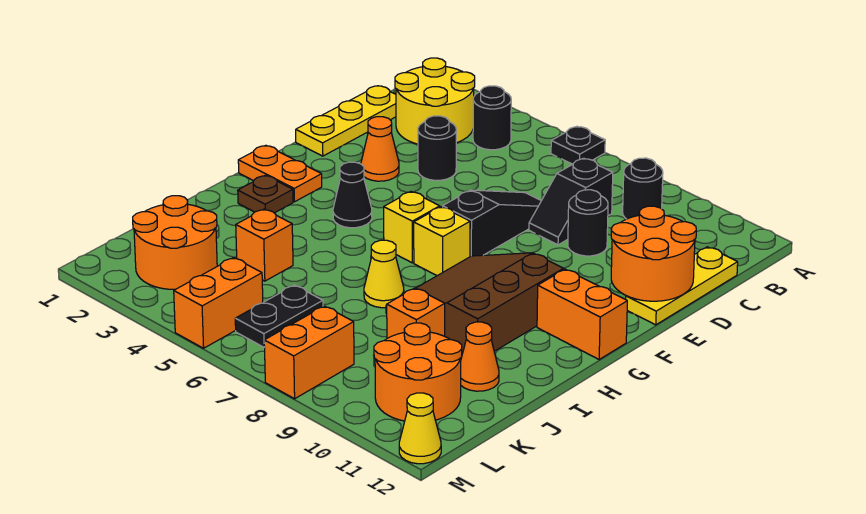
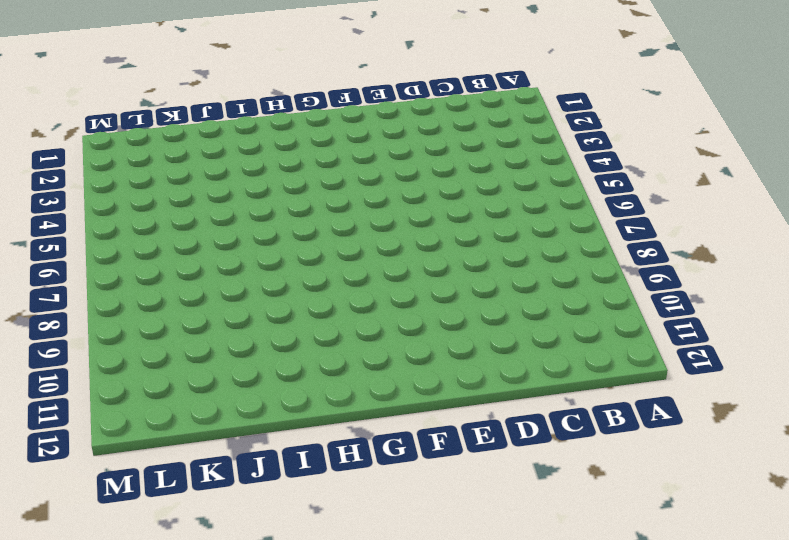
none -> black 1x1 plate [551,126,605,164]
none -> yellow 2x2 round brick [395,58,475,144]
none -> black 1x1 round brick [473,86,511,150]

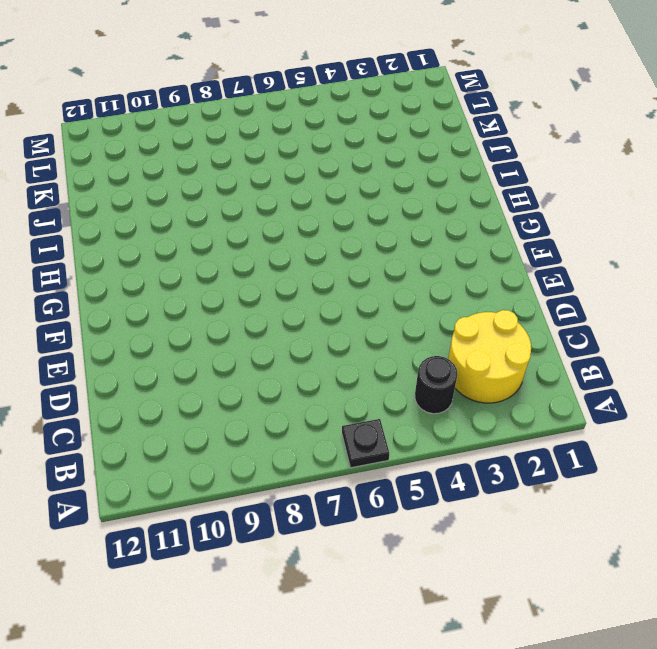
none -> black 1x1 round brick [623,158,663,219]
none -> yellow 1x3 plate [296,86,396,156]
none -> black 1x2 slope [529,158,613,245]

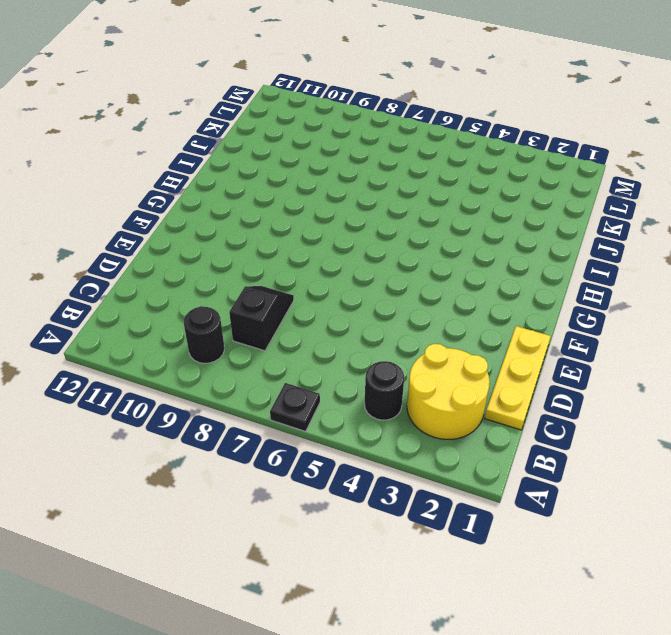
none -> yellow 1x3 plate [626,247,738,325]
none -> black 1x1 round brick [418,116,456,180]
none -> black 1x3 slope [443,190,541,257]

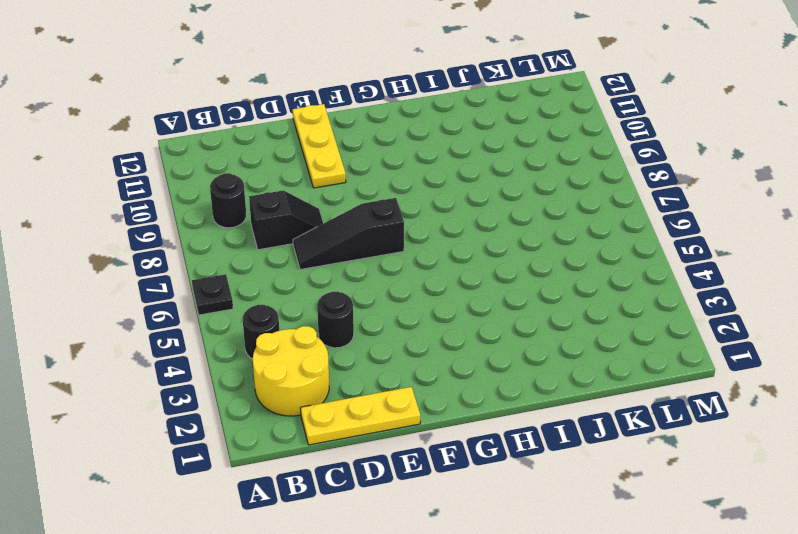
yellow 1x3 plate [293,104,346,188] -> yellow 1x3 plate turned to [626,247,738,325]
none -> black 1x1 round brick [568,190,608,256]
none -> orange 1x1 cone [361,117,399,181]
none -> orange 1x2 plate [238,145,322,202]

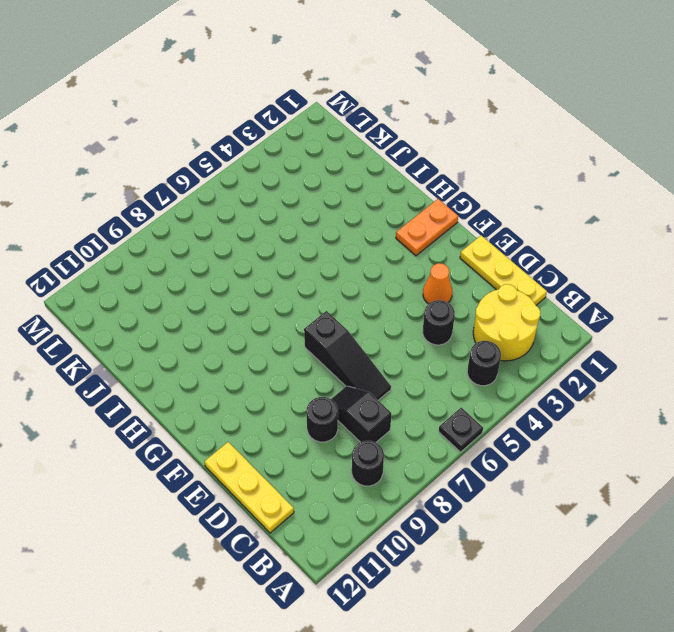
none -> black 1x1 cone [333,162,372,228]
none -> yellow 1x1 brick [384,192,440,263]
none -> yellow 1x1 brick [414,207,470,276]

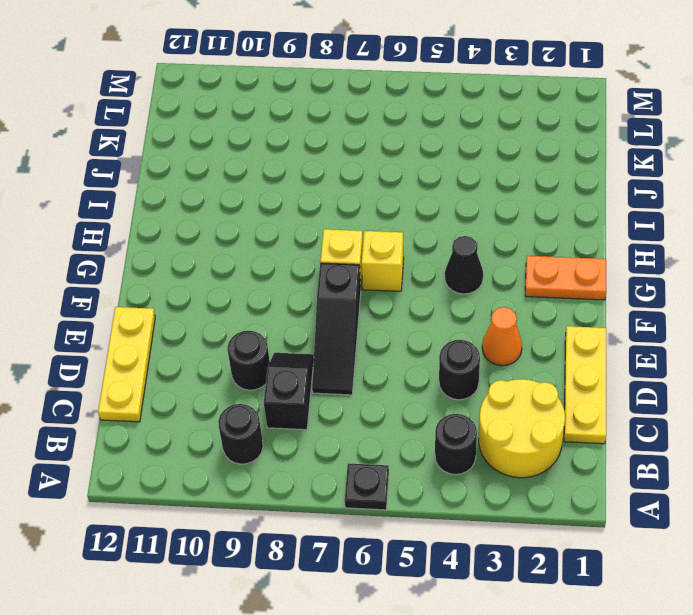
none -> brown 3x3 slope [386,253,564,354]
none -> orange 1x2 brick [537,269,627,359]
none -> brown 1x1 plate [238,175,293,213]

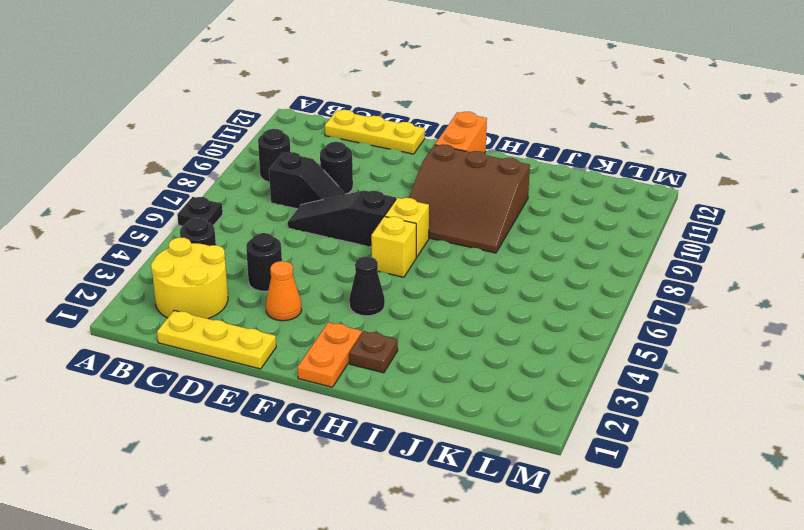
none -> yellow 1x1 cone [364,240,404,308]
none -> orange 1x1 brick [236,209,293,281]
none -> orange 1x1 brick [387,288,445,338]

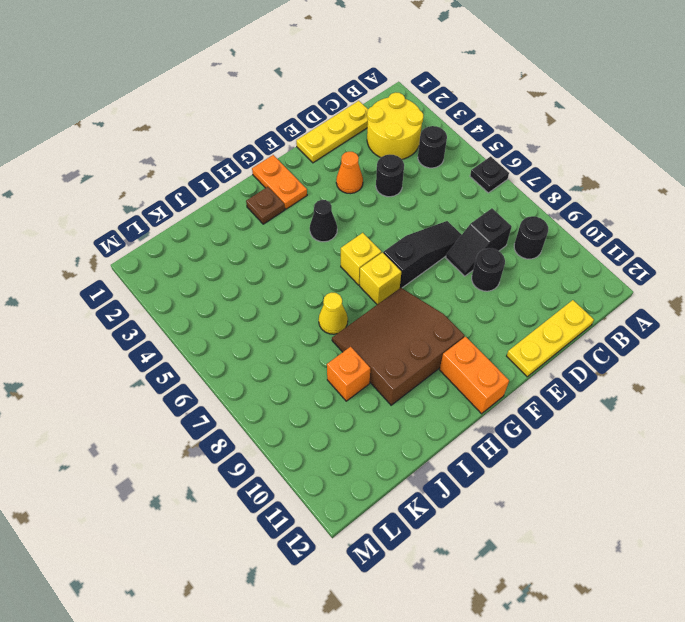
none -> orange 1x1 brick [236,209,293,281]
none -> orange 1x1 cone [461,322,499,391]
none -> orange 2x2 round brick [133,196,217,290]

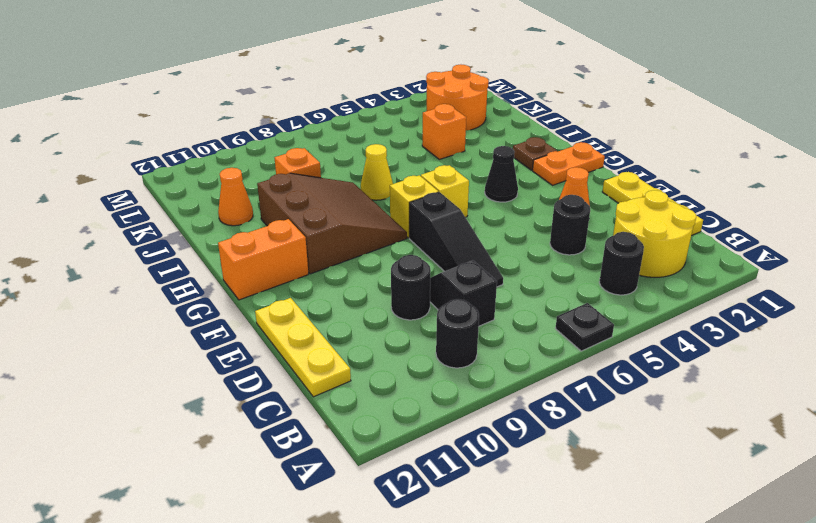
none -> black 1x2 plate [235,285,323,347]
none -> orange 2x2 round brick [374,323,462,421]
none -> orange 1x2 brick [174,258,263,348]

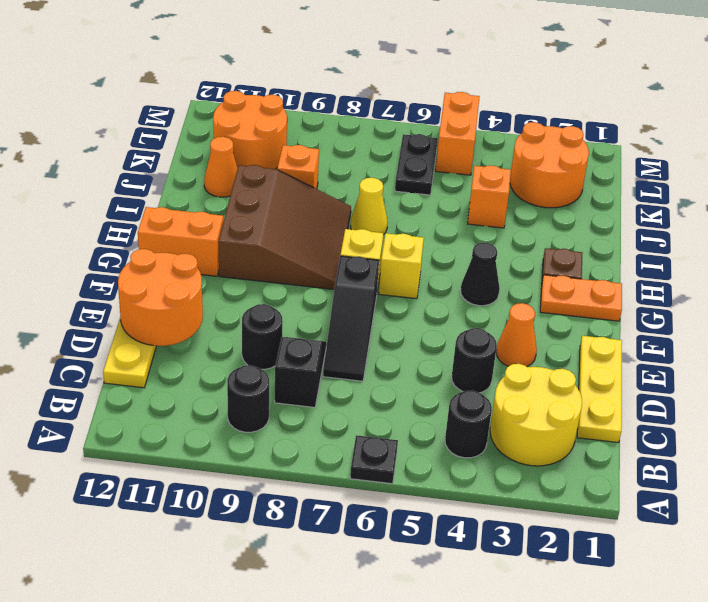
none -> orange 1x2 brick [264,306,354,399]
none -> yellow 1x1 cone [399,393,441,464]

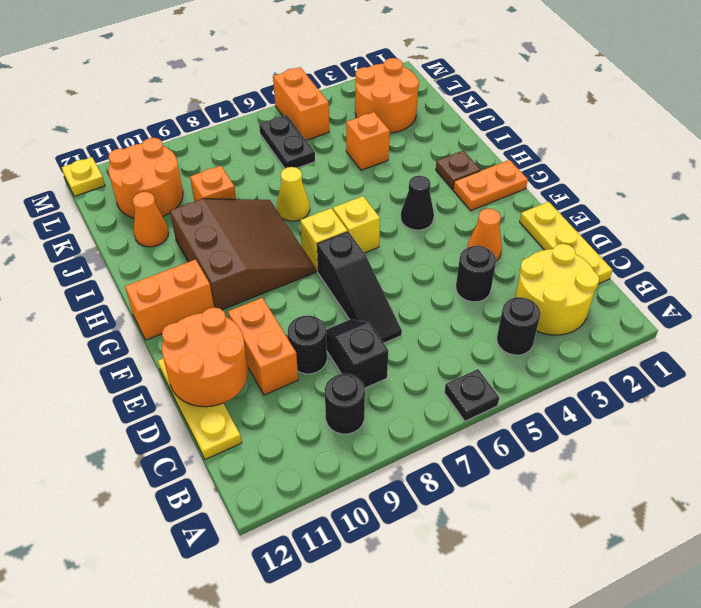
orange 1x2 brick [228,298,298,395] -> orange 1x2 brick moved to [264,306,354,399]
yellow 1x1 plate [62,157,105,196] -> yellow 1x1 cone [399,393,441,464]

